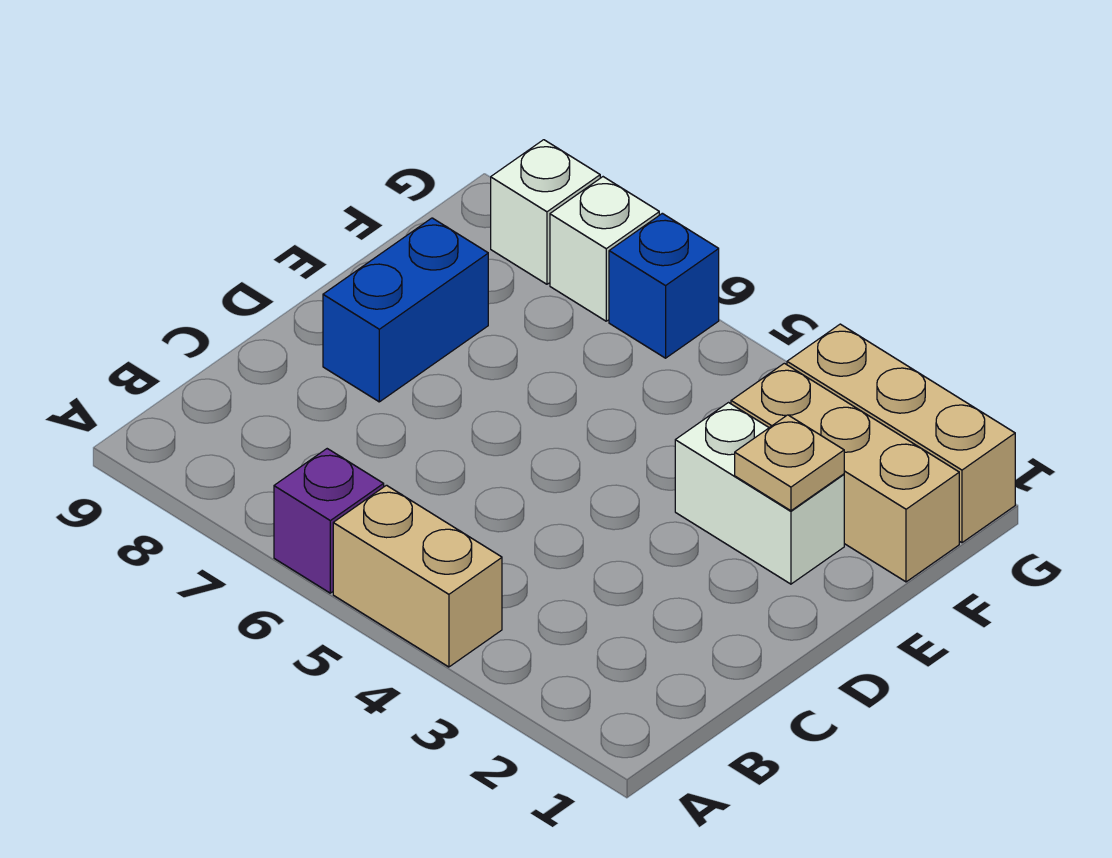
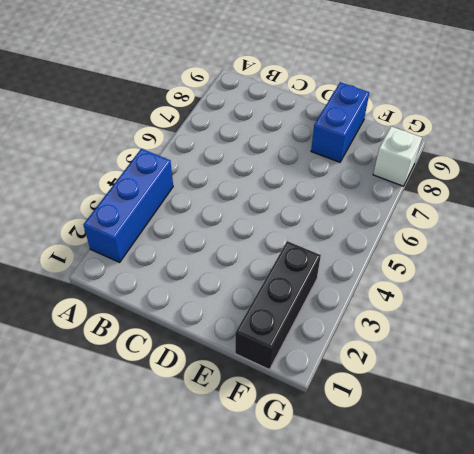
blue 1x3 brick [83,149,173,262] -> tan 1x2 brick [333,485,502,667]
blue 1x2 brick [311,82,369,162] -> blue 1x2 brick turned to [323,218,488,402]
black 1x3 brick [235,241,321,370] -> tan 1x3 brick [731,363,959,582]
none -> purple 1x1 brick [274,449,384,593]
none -> white 1x2 brick [675,403,844,584]

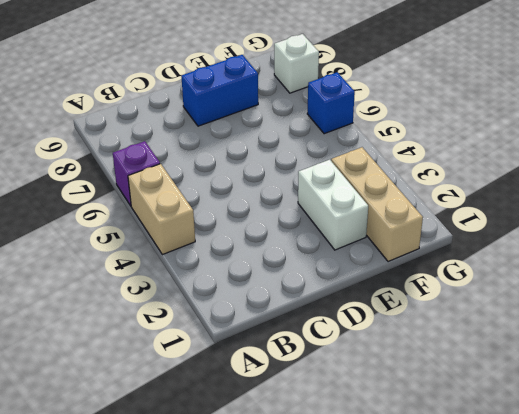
none -> tan 1x3 brick [787,324,1015,543]
none -> white 1x1 brick [550,177,659,321]

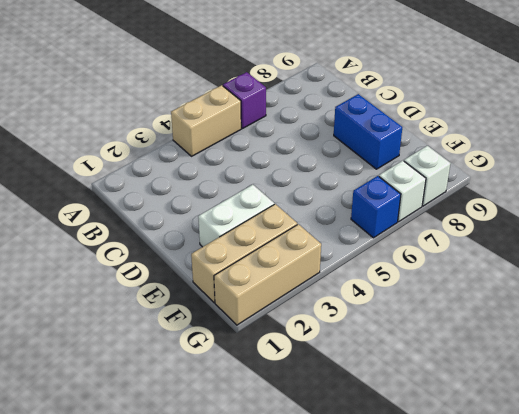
none -> tan 1x1 plate [735,415,844,511]

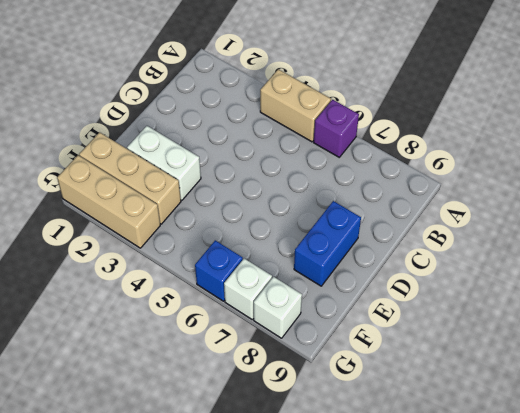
none -> tan 1x1 plate [735,415,844,511]

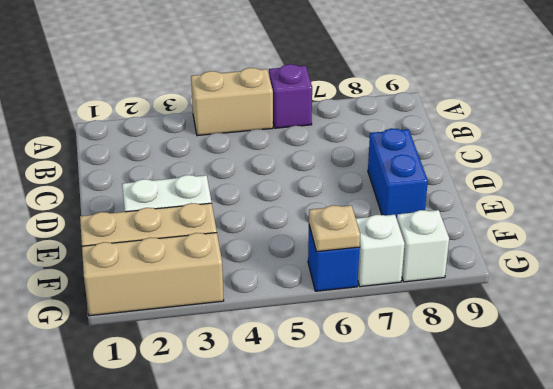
tan 1x1 plate [309,205,360,252] -> tan 1x1 plate moved to [735,415,844,511]

